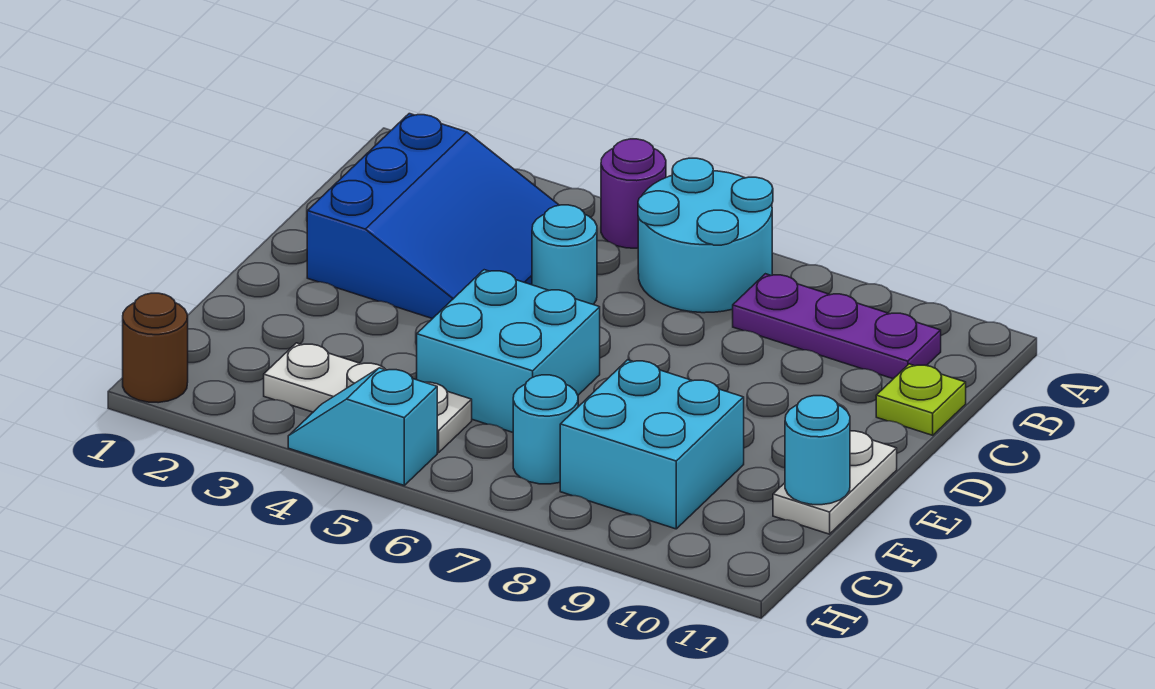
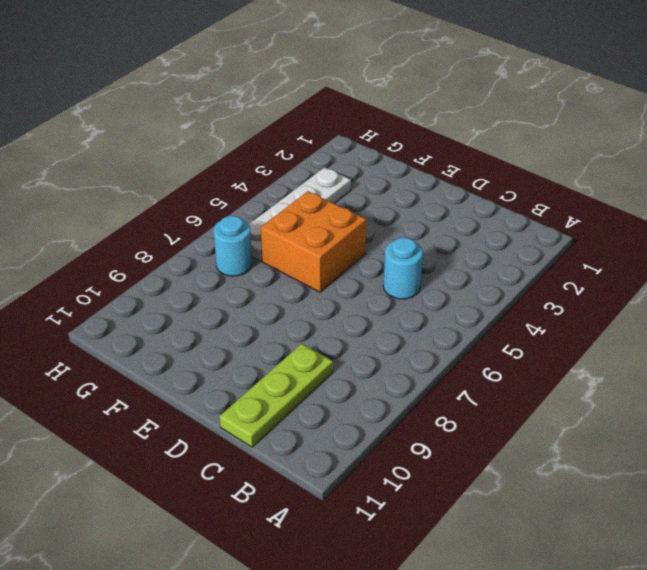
lime 1x3 plate [219,344,333,447] -> lime 1x1 plate [876,364,966,435]
orange 2x2 brick [261,191,366,292] -> cyan 2x2 brick [417,270,600,432]
white 1x4 plate [249,167,351,261] -> white 1x3 plate [264,343,472,453]
none -> purple 1x1 round brick [601,139,666,248]
none -> cyan 2x2 round brick [638,158,773,313]
none -> blue 3x3 slope [307,114,559,319]

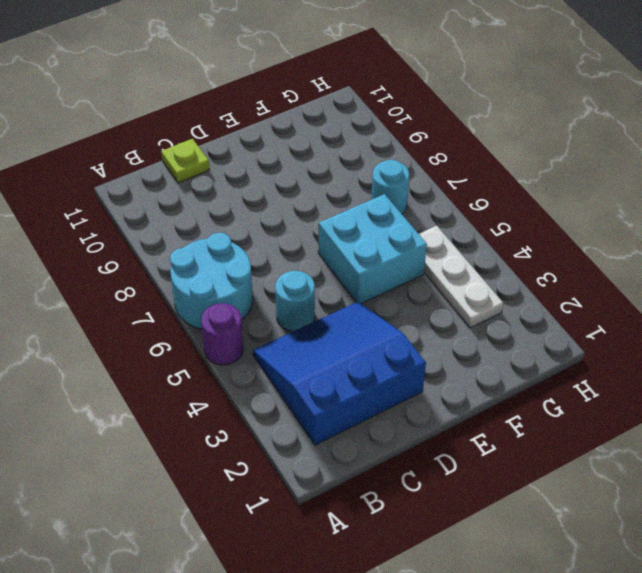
none -> purple 1x3 plate [733,274,941,379]
none -> white 1x2 plate [773,431,897,534]
none -> cyan 2x2 brick [560,360,744,529]

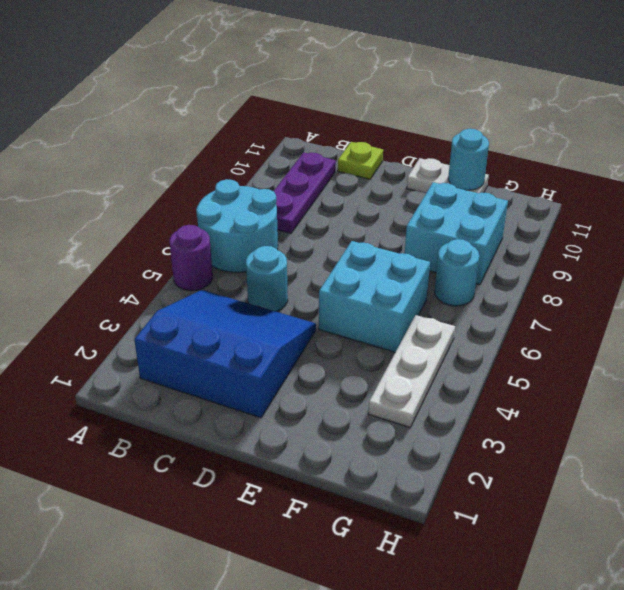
none -> brown 1x1 round brick [123,293,188,403]
none -> cyan 1x2 slope [288,368,437,485]

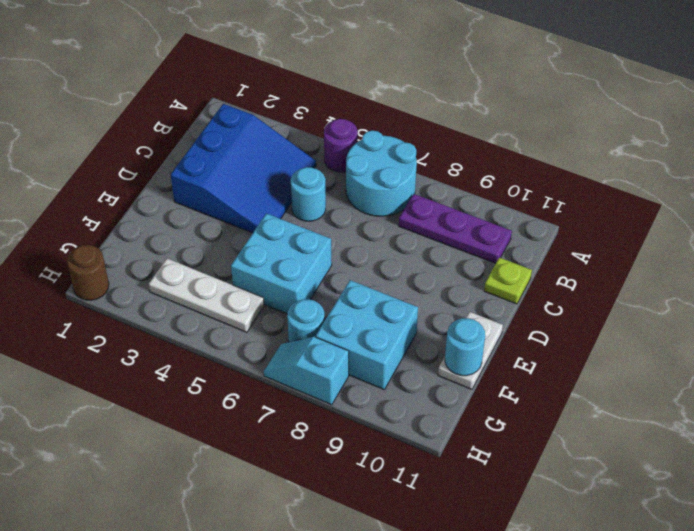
cyan 1x2 slope [264,337,349,405] -> cyan 1x2 slope moved to [288,368,437,485]

